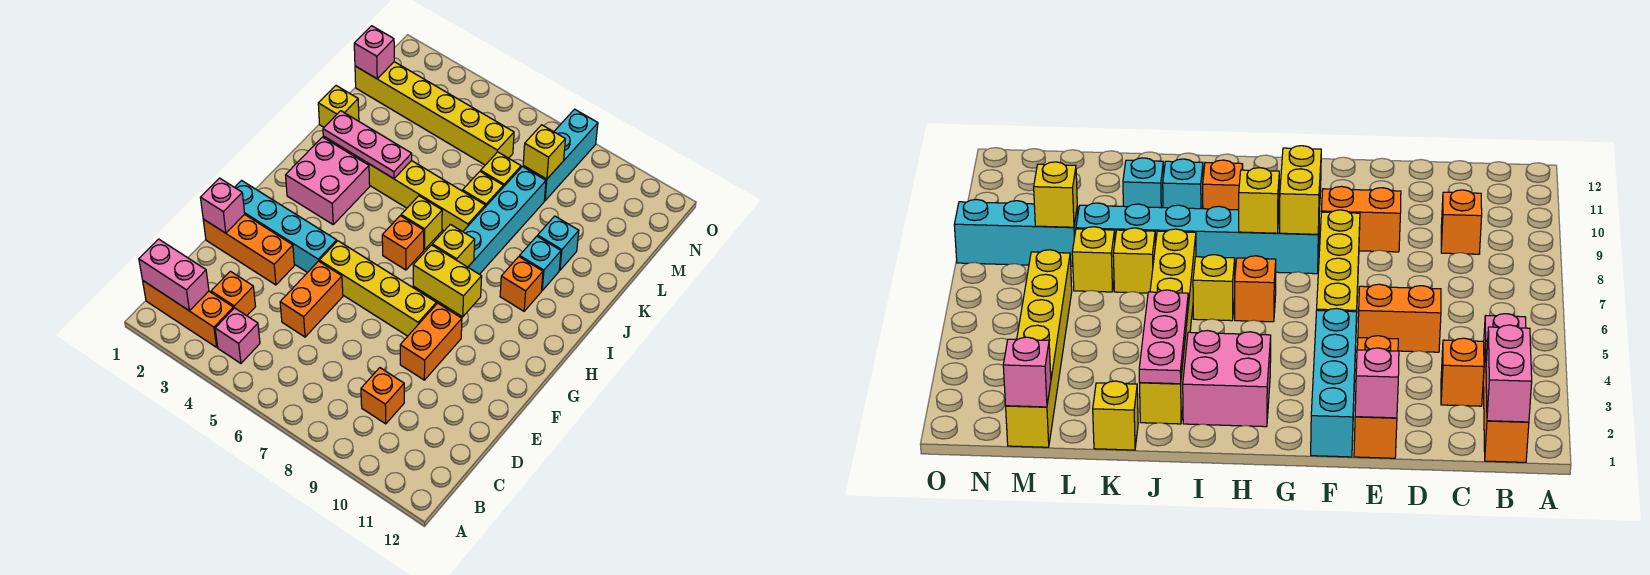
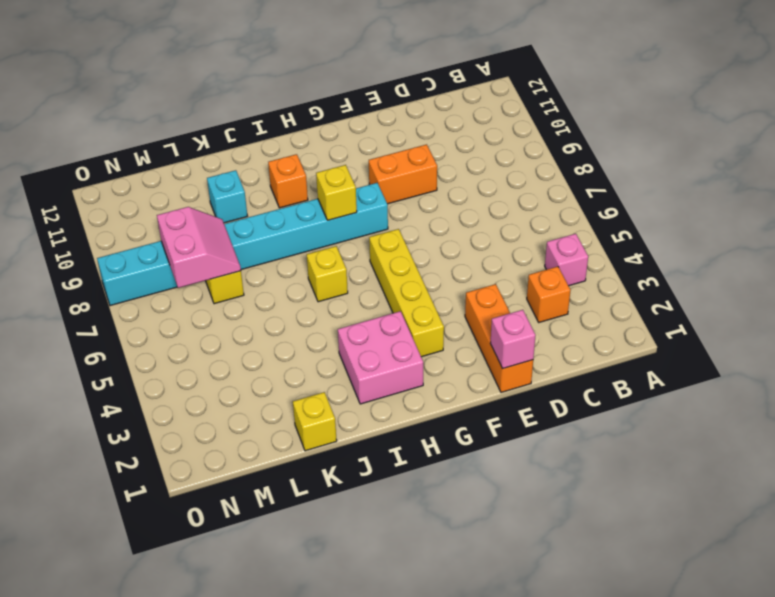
yellow 1x4 brick [369,229,444,357] -> yellow 1x4 brick moved to [319,241,436,336]
pink 2x2 slope [157,207,241,288] -> yellow 1x1 brick [523,125,565,179]
none -> orange 1x3 brick [143,281,234,347]
none -> orange 1x1 brick [361,368,404,424]
none -> orange 1x2 brick [280,261,343,337]

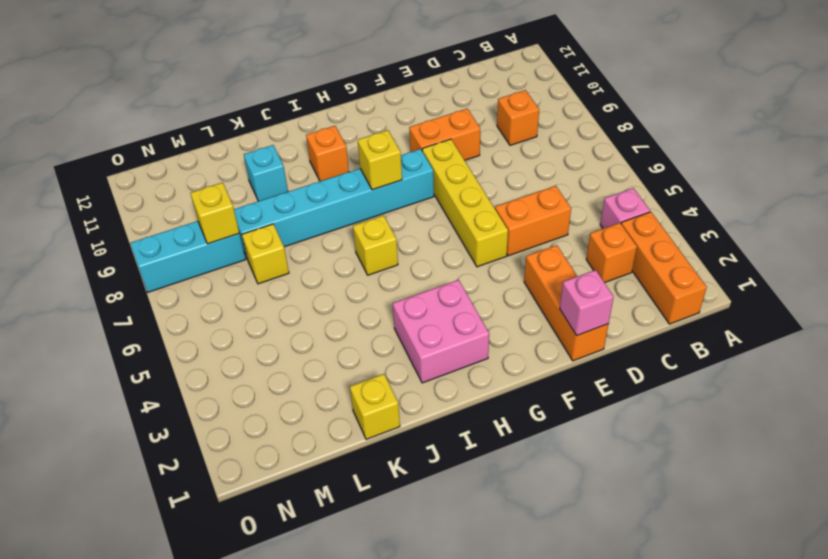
none -> cyan 1x4 brick [235,181,337,273]
none -> orange 1x1 brick [382,216,424,270]
none -> yellow 1x6 brick [323,136,485,232]

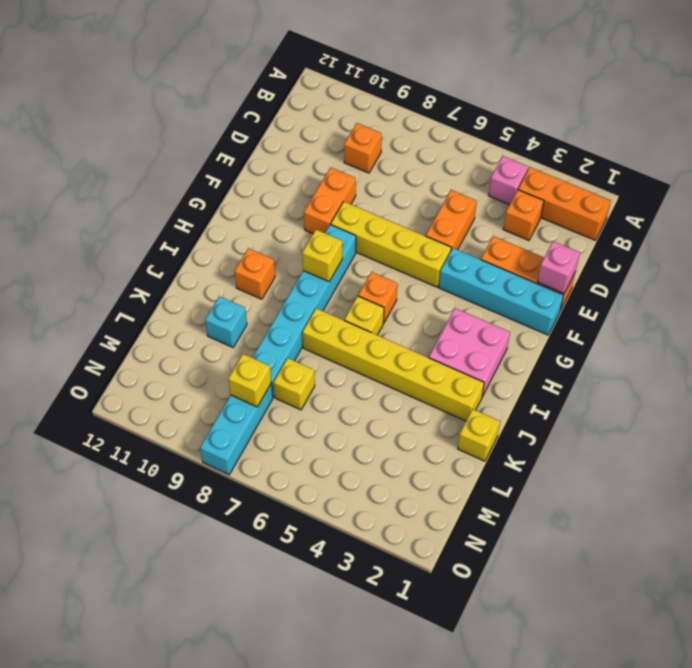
none -> cyan 1x1 brick [520,236,561,291]
none -> yellow 1x1 brick [463,171,503,207]
none -> yellow 1x6 brick [355,62,514,165]

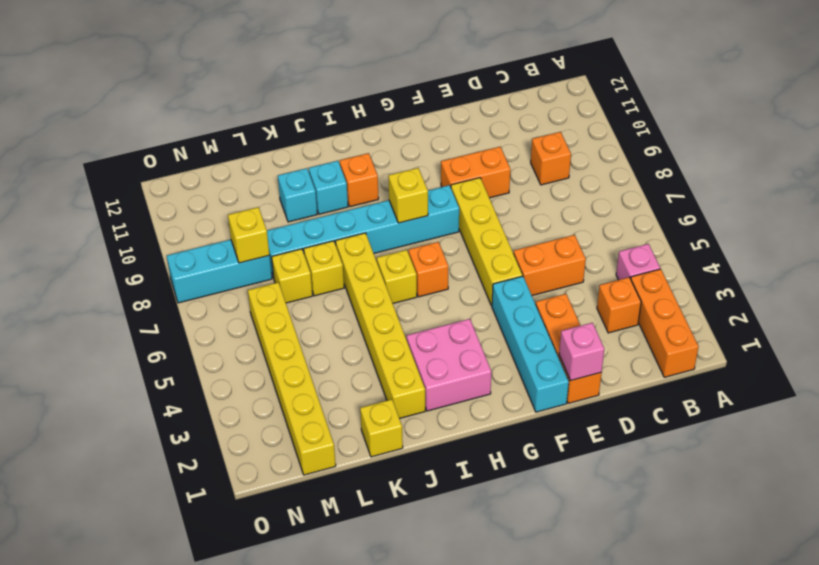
none -> pink 1x2 brick [139,239,209,311]
none -> yellow 1x2 brick [413,245,482,317]
none -> pink 1x3 plate [323,111,412,179]

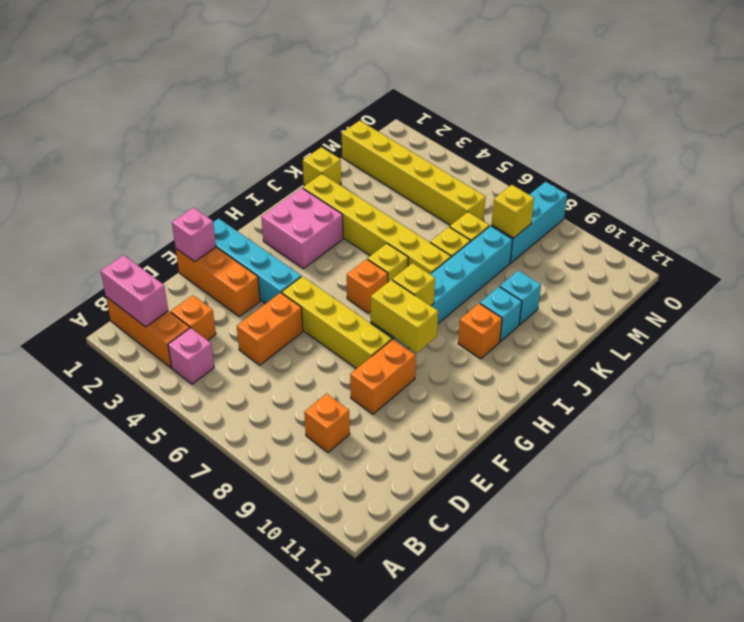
none -> pink 1x3 plate [323,111,412,179]
none -> pink 1x1 brick [354,26,394,79]

